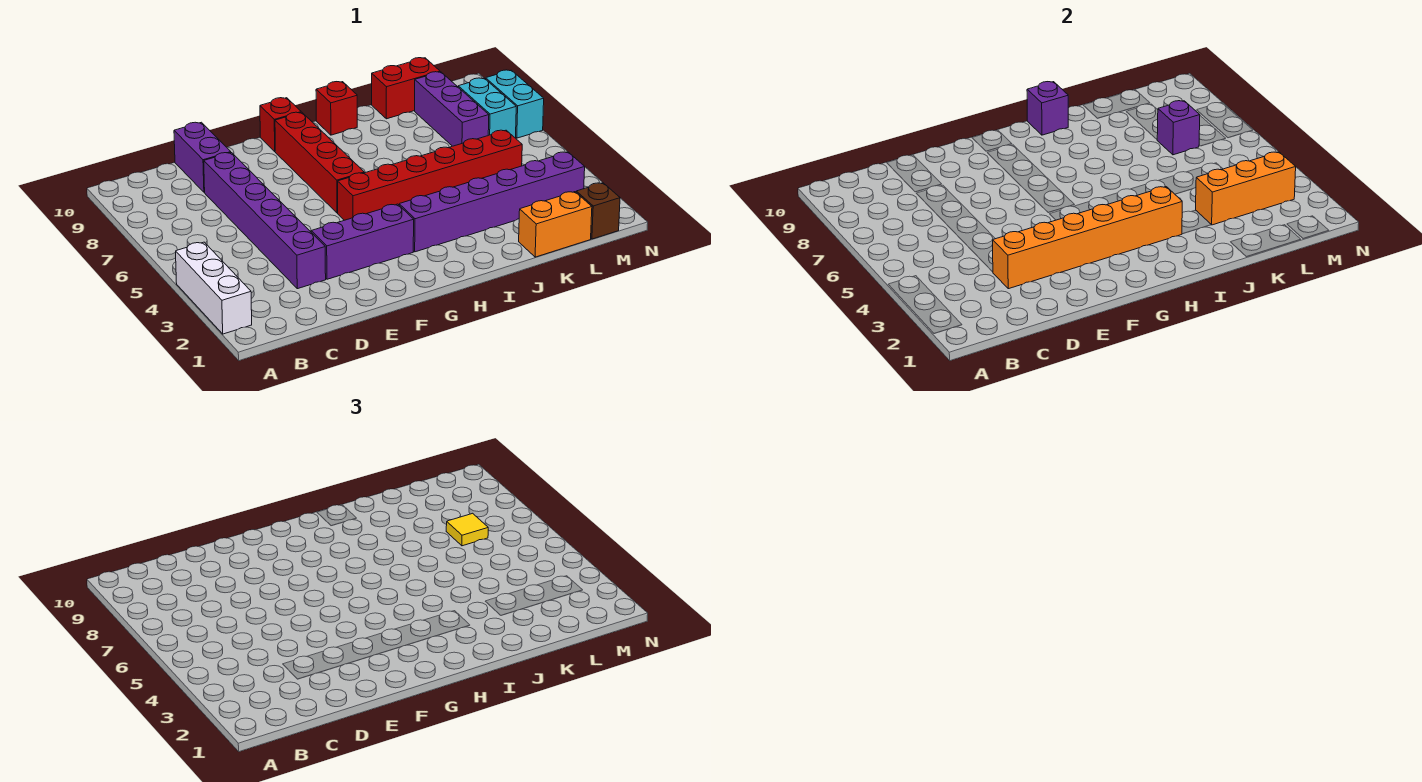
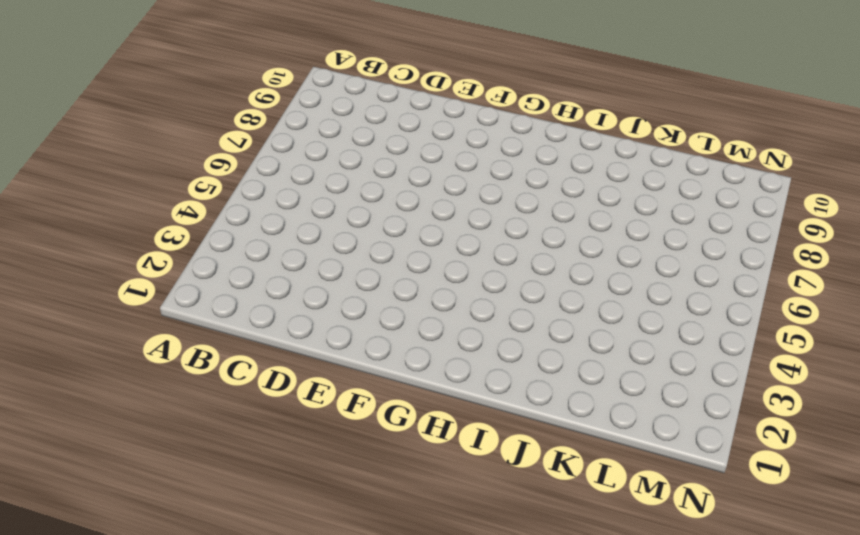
none -> white 1x3 brick [176,242,252,334]
none -> purple 1x6 brick [204,153,326,289]
none -> purple 1x2 brick [174,122,231,192]

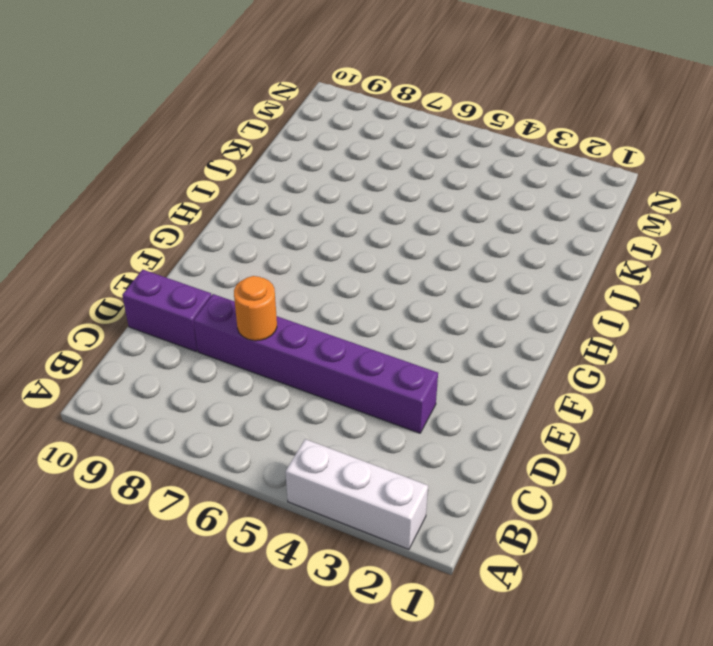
orange 1x1 round brick [234,276,277,341] -> none
none -> purple 1x3 brick [311,204,414,279]
none -> red 1x6 brick [338,130,522,220]
none -> red 1x4 brick [275,112,364,213]

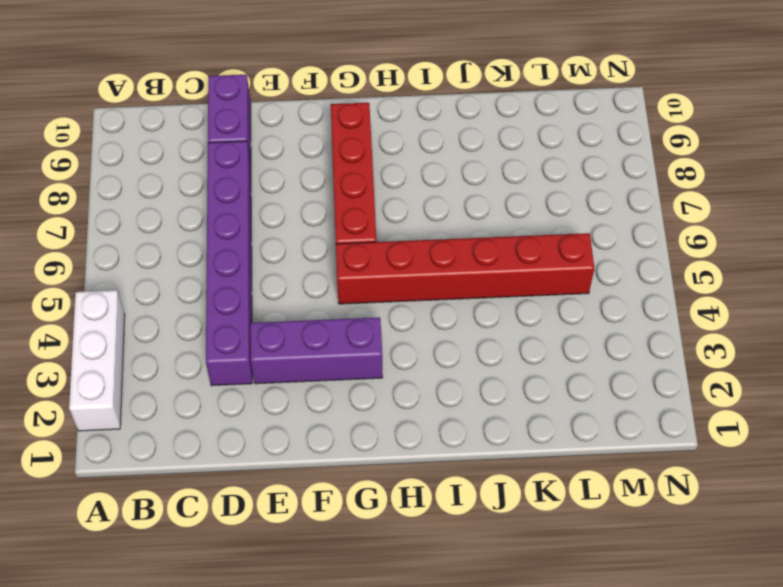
none -> red 1x1 brick [260,98,301,152]
none -> purple 1x6 brick [399,152,585,252]
none -> red 1x1 brick [316,82,357,135]

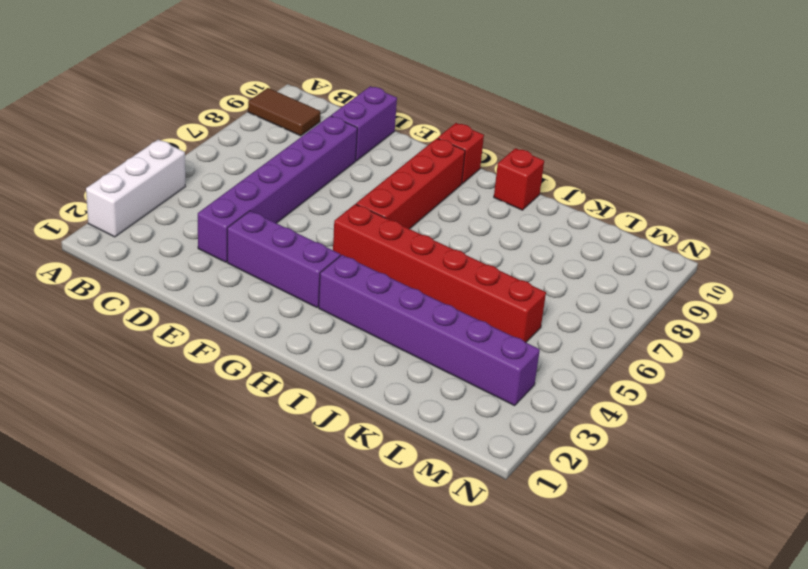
brown 1x2 tile [248,88,320,136] -> none
none -> orange 1x2 brick [519,192,592,257]
none -> red 1x2 brick [372,58,440,119]
none -> purple 1x3 brick [415,72,489,146]

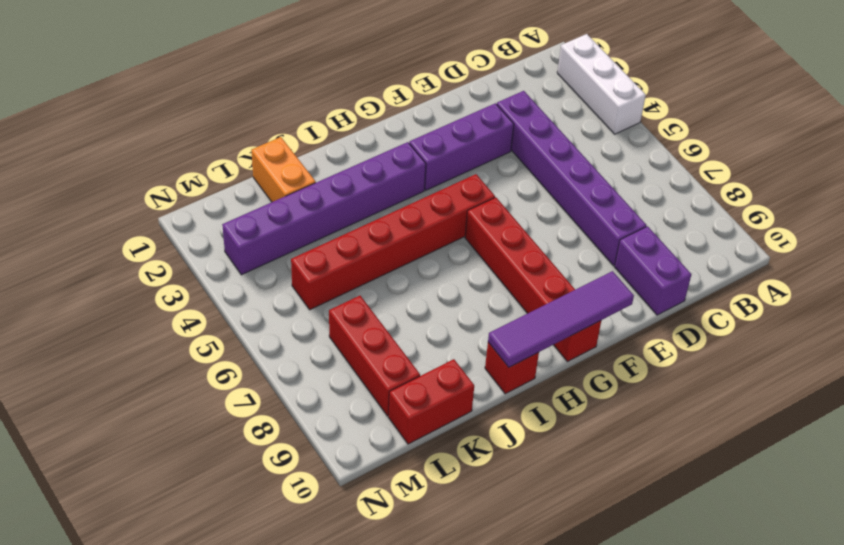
purple 1x4 tile [488,271,634,367] -> purple 1x1 brick [1027,82,1068,135]
orange 1x2 brick [252,137,316,202] -> orange 1x2 brick turned to [519,192,592,257]
red 1x3 brick [329,296,420,416] -> purple 1x3 brick [415,72,489,146]
none -> brown 1x1 brick [576,183,620,239]
none -> cyan 1x2 brick [458,78,516,138]
none -> cyan 1x2 brick [486,70,544,138]

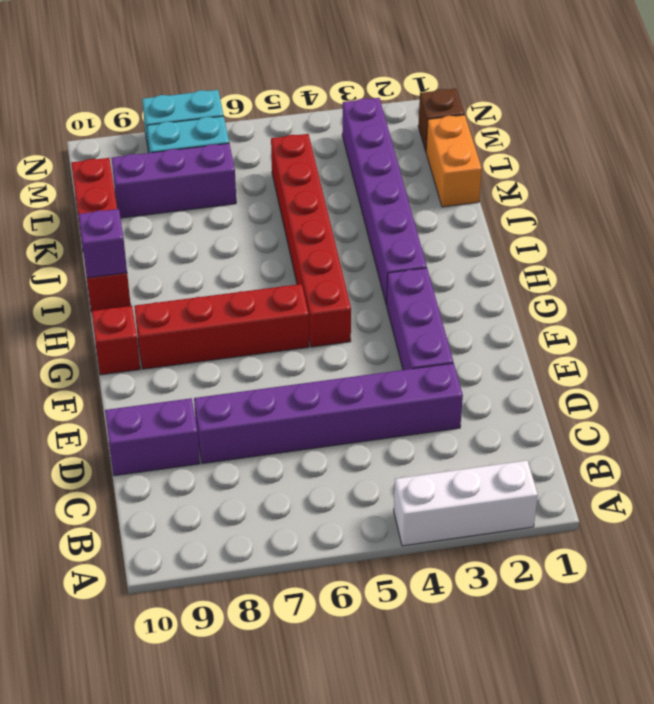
none -> orange 1x6 brick [993,187,1182,289]
none -> orange 1x3 brick [1196,152,1296,225]
none -> purple 1x1 brick [1157,101,1200,155]

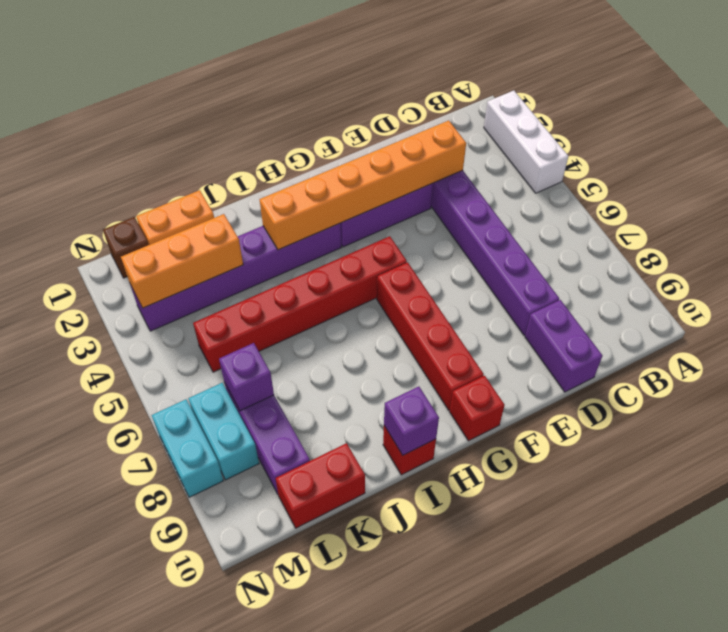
none -> yellow 1x1 tile [446,513,488,546]

